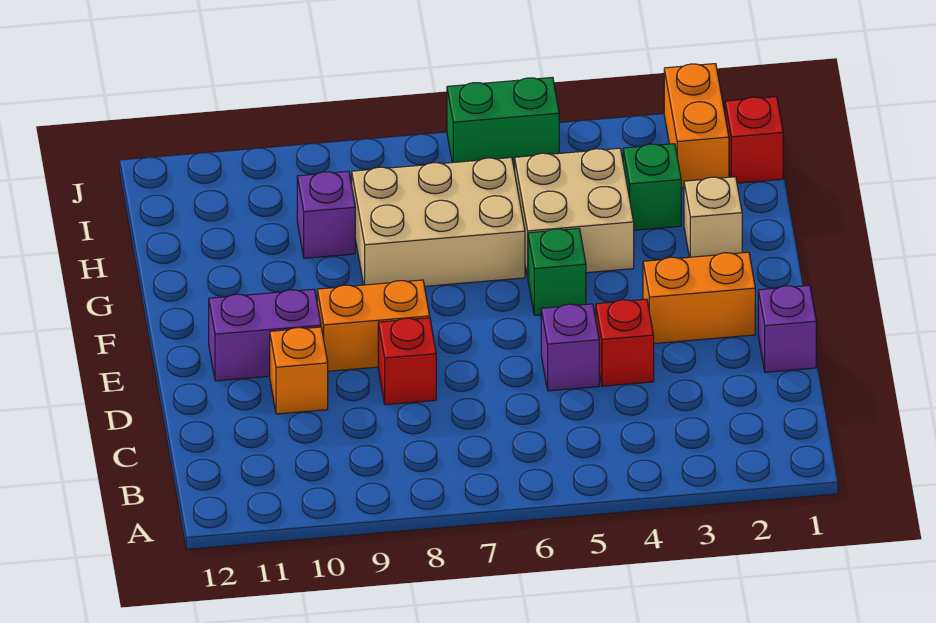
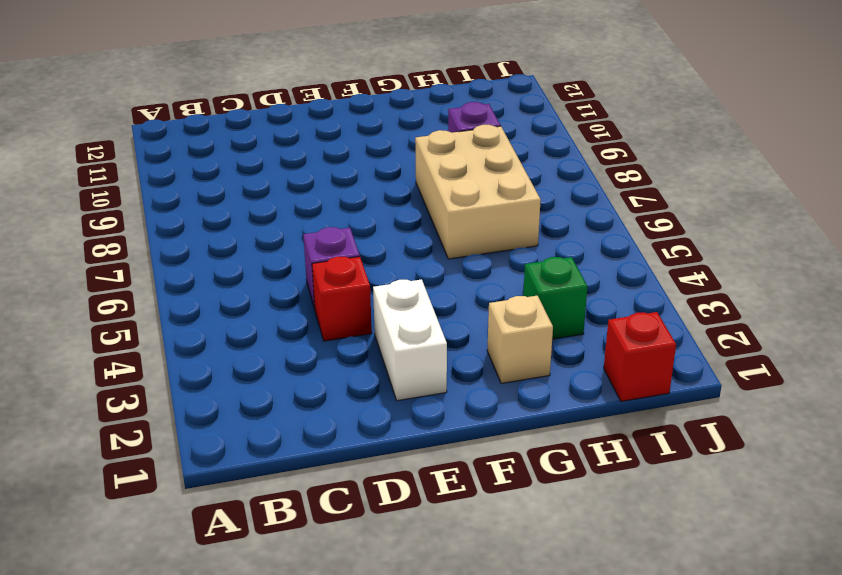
white 1x2 brick [373,279,447,401] -> orange 1x2 brick [643,252,755,344]
none -> purple 1x1 brick [758,285,816,372]
none -> red 1x1 brick [378,318,436,405]
none -> orange 1x1 brick [270,327,328,414]

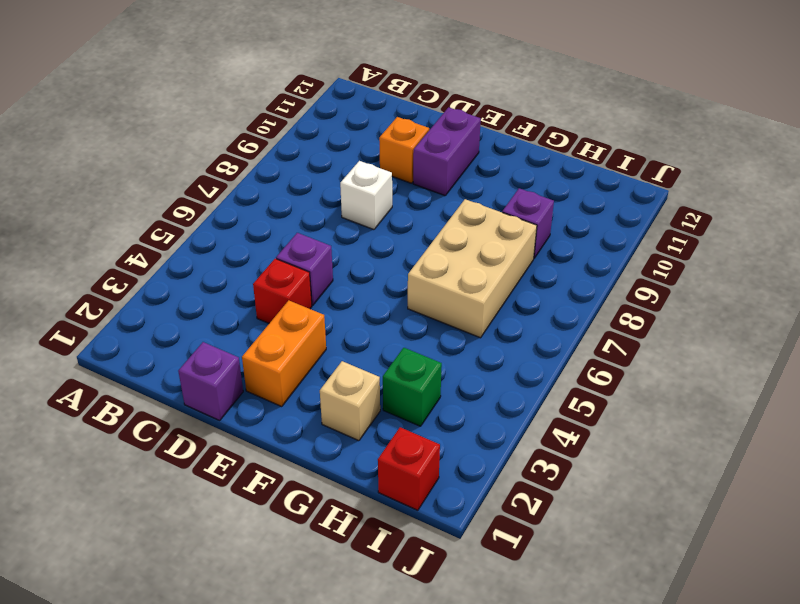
white 1x1 brick [340,161,392,230] -> red 1x1 brick [378,318,436,405]
none -> orange 1x2 brick [317,280,430,371]
none -> green 1x1 brick [528,228,586,315]
none -> tan 2x2 brick [515,148,634,277]

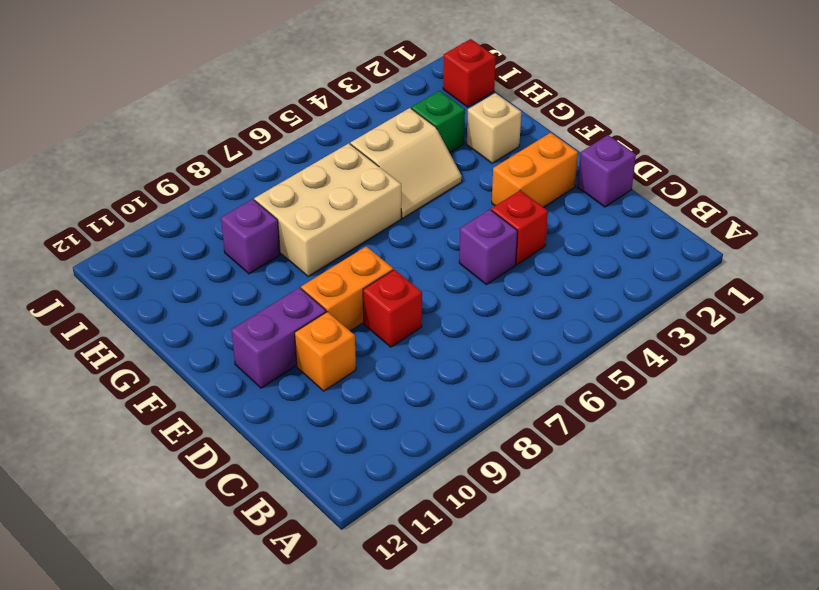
tan 2x2 slope [350,108,462,218] -> tan 2x2 brick [515,148,634,277]
none -> green 1x1 brick [528,228,586,315]
none -> orange 1x2 brick [664,64,729,188]
none -> green 1x2 brick [447,77,559,164]

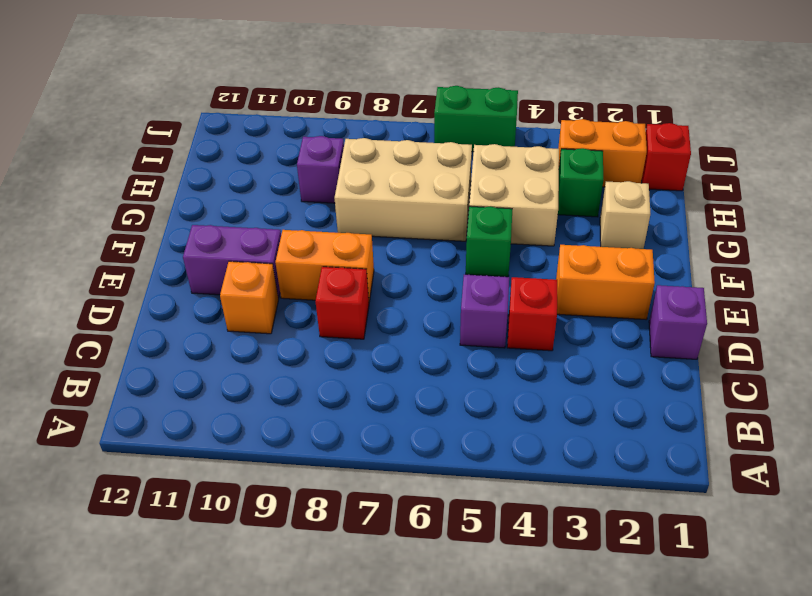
orange 1x2 brick [558,119,647,187] -> orange 1x2 brick turned to [664,64,729,188]

